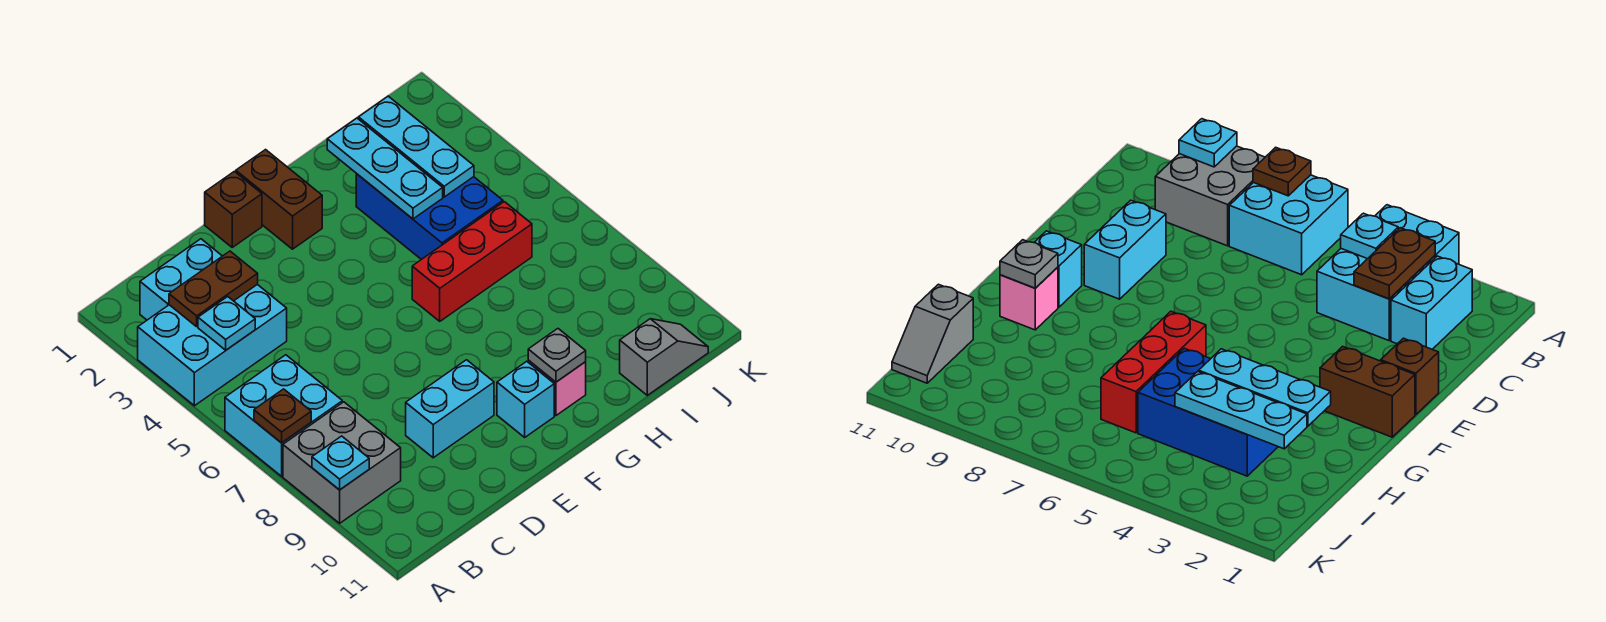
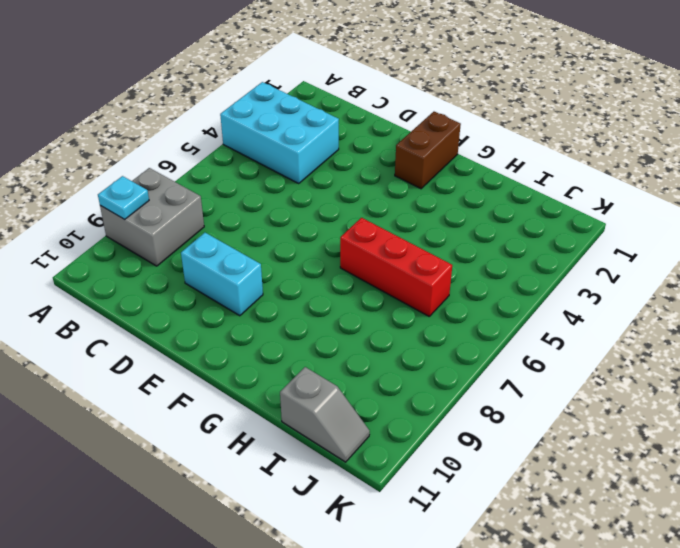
none -> cyan 2x2 brick [225,355,342,476]
none -> cyan 1x2 brick [140,239,222,320]
none -> brown 1x1 brick [205,171,262,247]

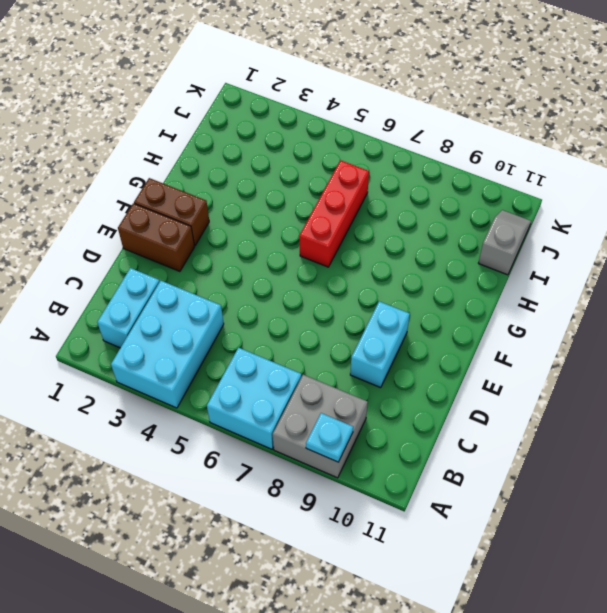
brown 1x2 brick [118,203,194,271] -> brown 1x1 brick [205,171,262,247]
none -> cyan 1x1 brick [497,361,554,437]
none -> pink 1x1 brick [528,360,586,416]
none -> blue 2x3 brick [356,174,503,260]

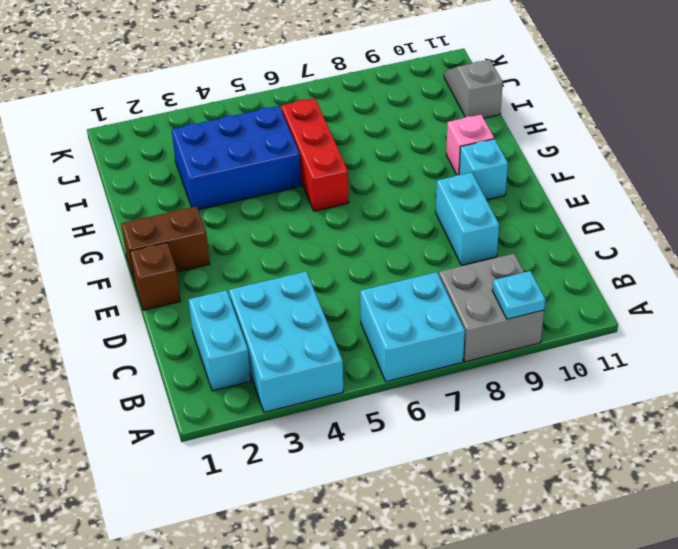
none -> brown 1x1 plate [254,389,311,443]
none -> brown 1x2 plate [169,251,258,327]
none -> cyan 1x1 plate [198,297,255,350]

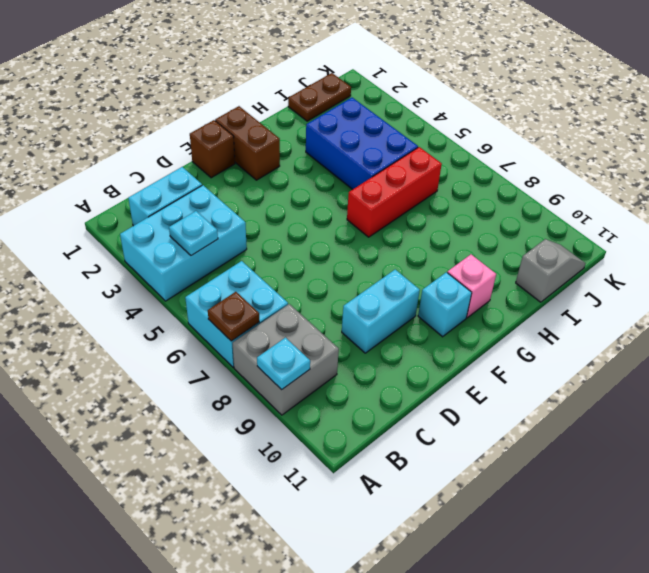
brown 1x2 plate [288,73,351,121] -> brown 1x2 plate moved to [169,251,258,327]
none -> grey 1x1 plate [528,329,586,382]
none -> cyan 1x3 plate [327,118,443,219]
none -> cyan 1x3 plate [359,96,474,197]

